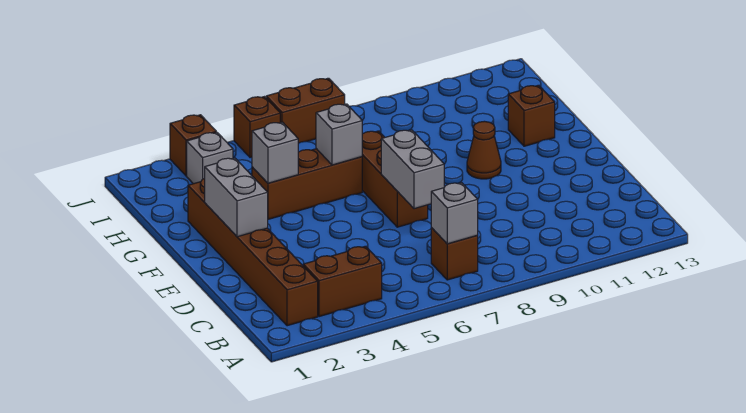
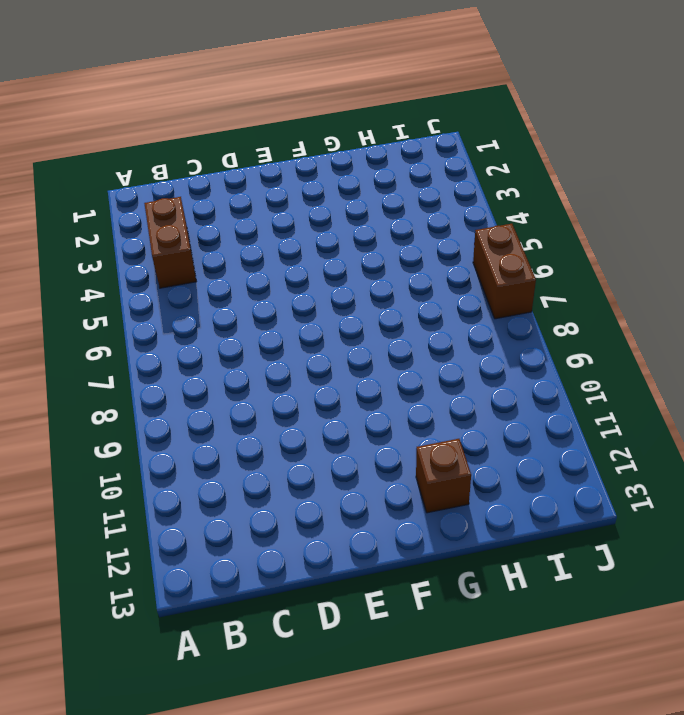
none -> brown 1x6 brick [188,178,318,326]
none -> brown 1x1 brick [431,228,478,280]
none -> brown 1x3 brick [362,131,428,227]

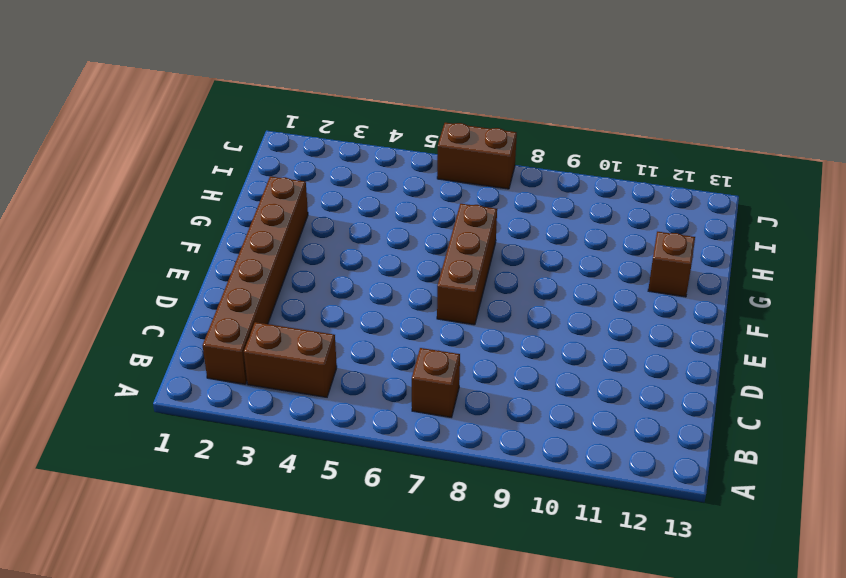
none -> brown 1x1 cone [467,121,501,179]
none -> brown 1x3 brick [252,149,362,219]
none -> grey 1x1 brick [187,132,233,184]

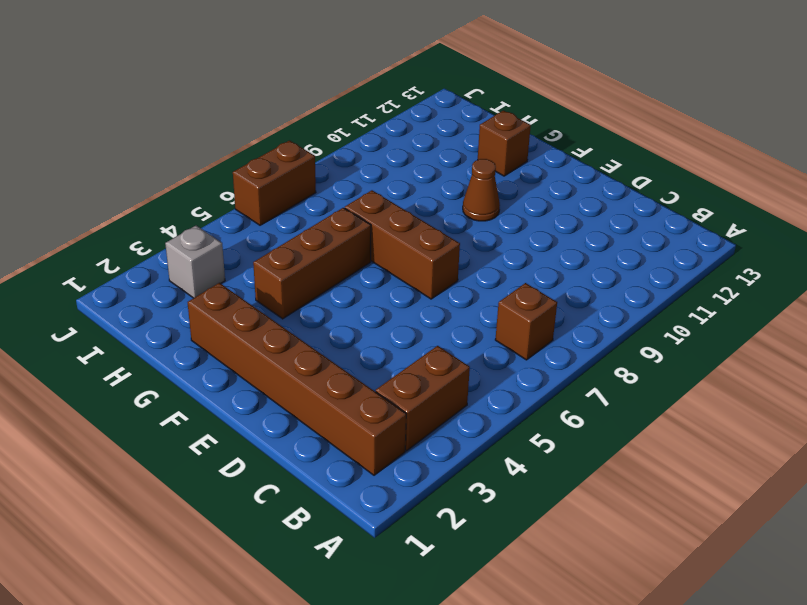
none -> brown 1x1 brick [170,115,216,176]
none -> brown 1x1 brick [234,97,280,158]
none -> grey 1x1 brick [431,183,478,244]

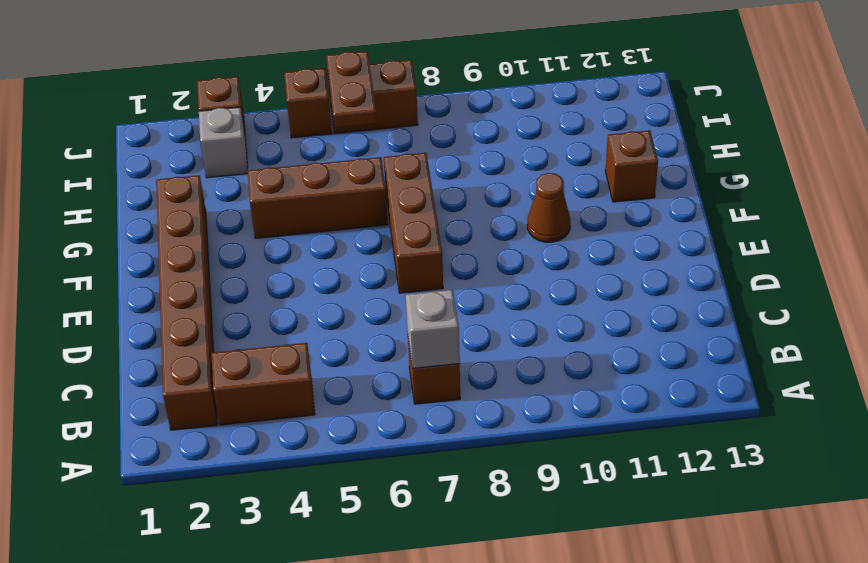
brown 1x2 plate [326,51,377,127] -> none
none -> grey 1x2 brick [381,130,444,209]
none -> grey 1x2 brick [205,158,268,237]
none -> grey 1x1 brick [252,122,298,183]

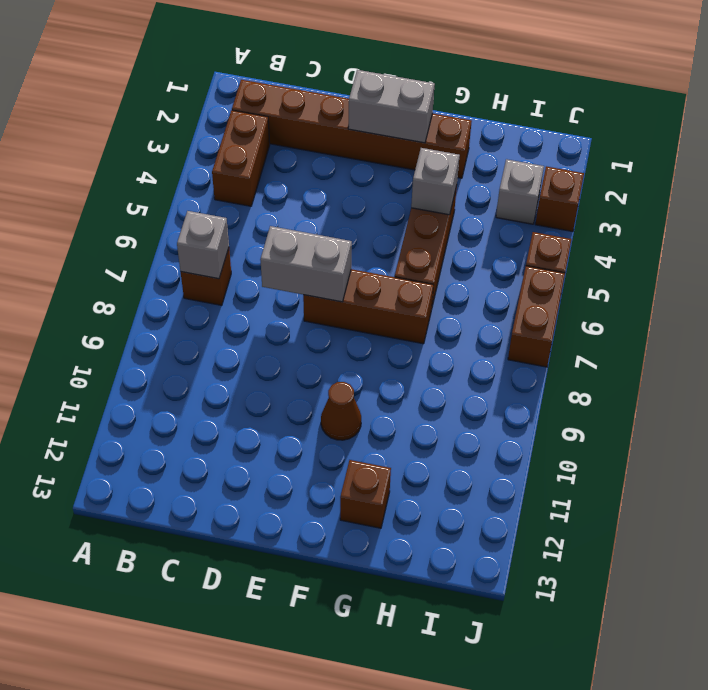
none -> grey 1x1 brick [316,104,362,165]

